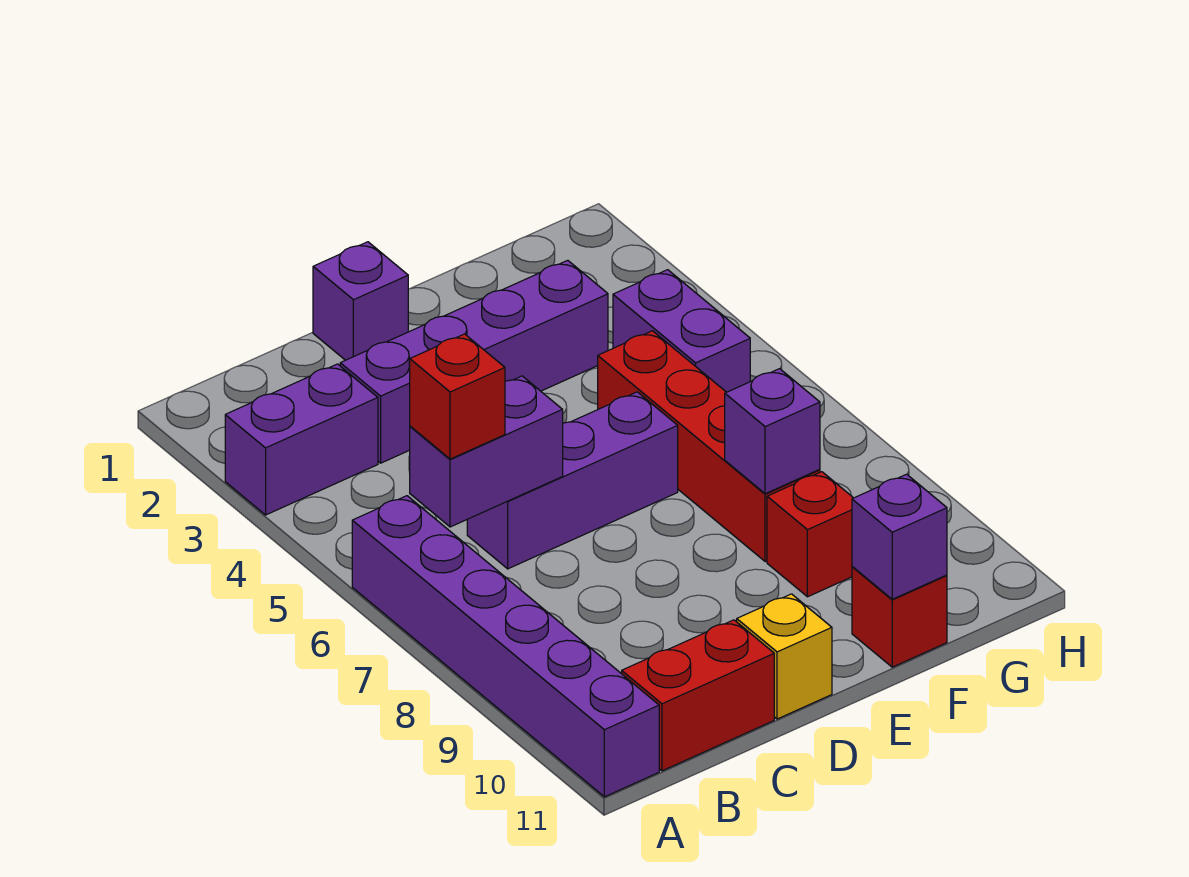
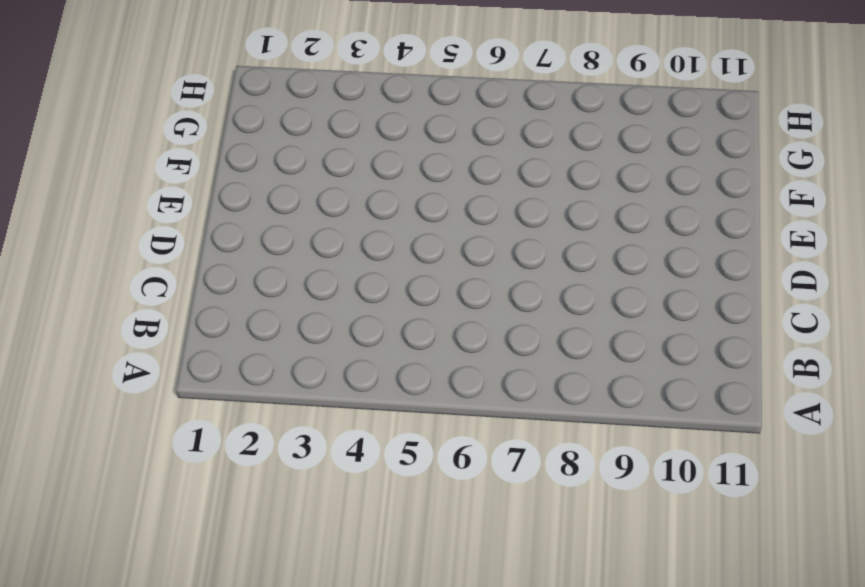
none -> purple 1x2 brick [225,364,378,515]
none -> purple 1x6 brick [352,496,659,797]
none -> red 1x2 brick [622,620,774,771]

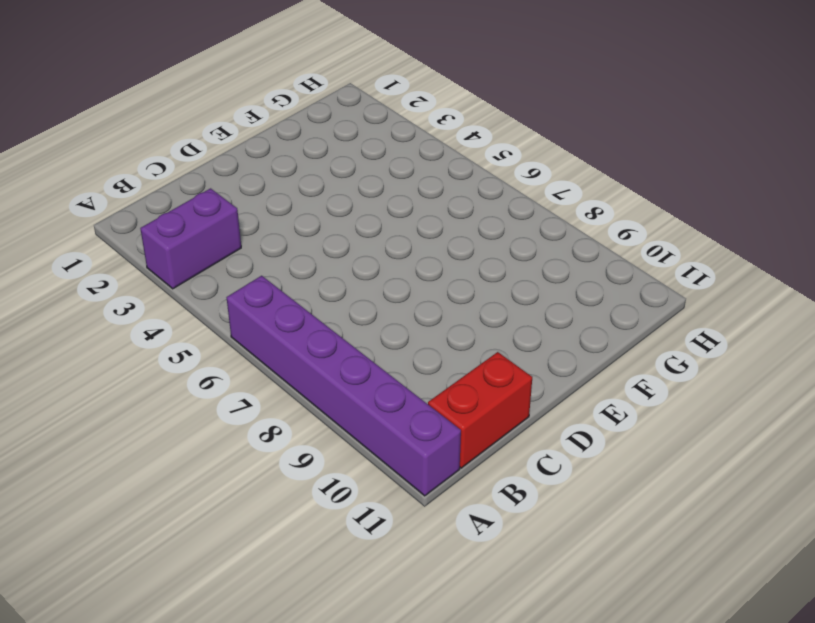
none -> purple 1x4 brick [340,260,608,463]
none -> purple 1x3 brick [467,392,678,569]
none -> purple 1x1 brick [313,242,408,360]

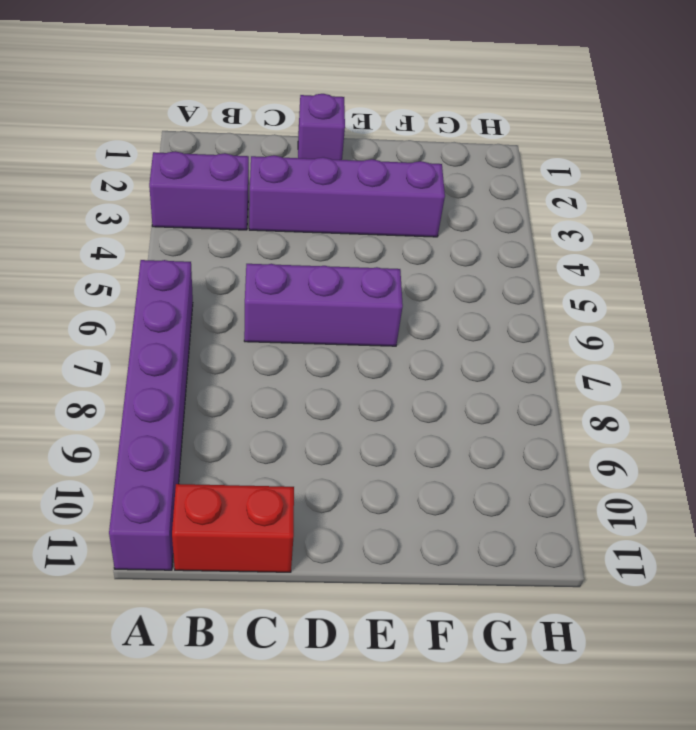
none -> yellow 1x1 brick [737,594,832,719]
none -> red 1x4 brick [598,331,820,562]
none -> red 1x1 brick [767,472,853,597]

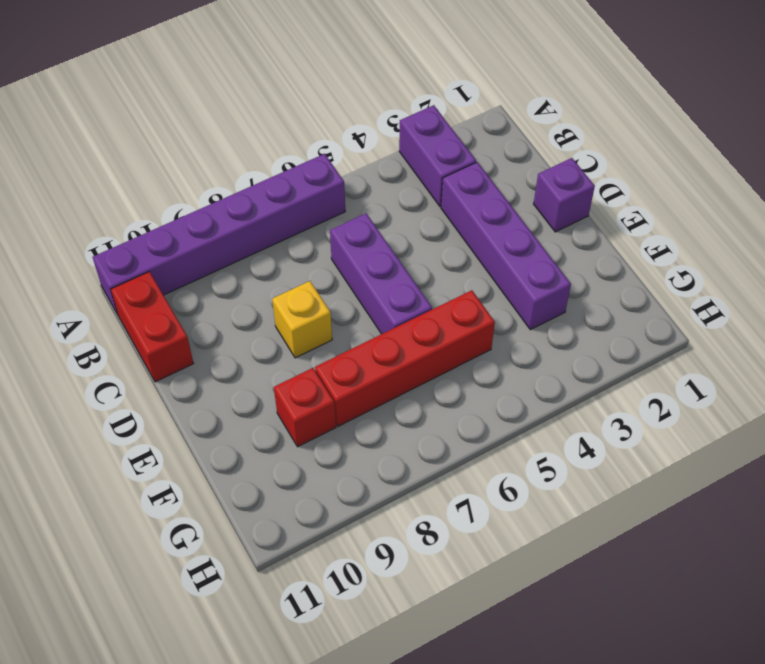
yellow 1x1 brick [272,281,332,358] -> yellow 1x1 brick moved to [737,594,832,719]
none -> red 1x1 brick [852,567,947,667]
none -> purple 1x2 brick [613,270,750,392]
none -> purple 1x2 brick [410,376,563,527]

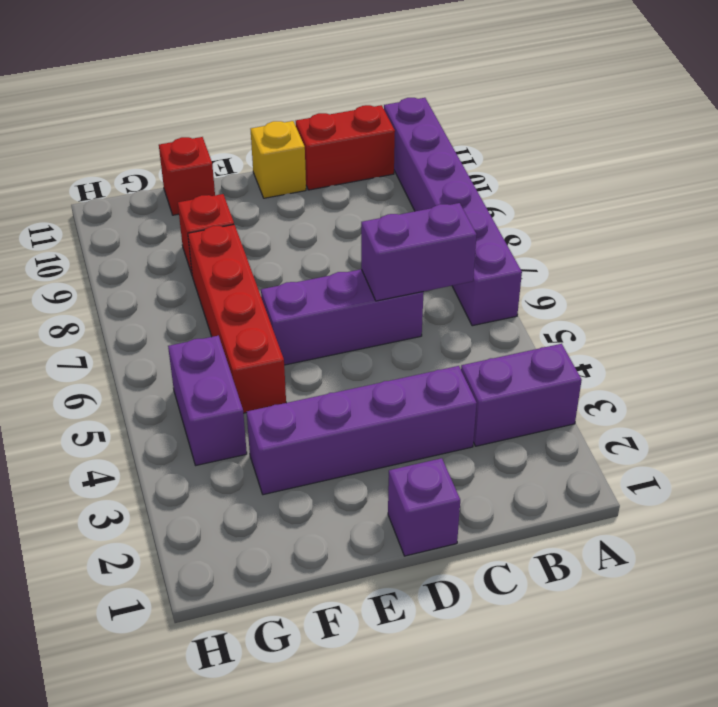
none -> purple 1x1 brick [725,369,820,494]
none -> purple 1x1 brick [852,474,947,599]
none -> red 1x1 brick [410,334,505,459]

